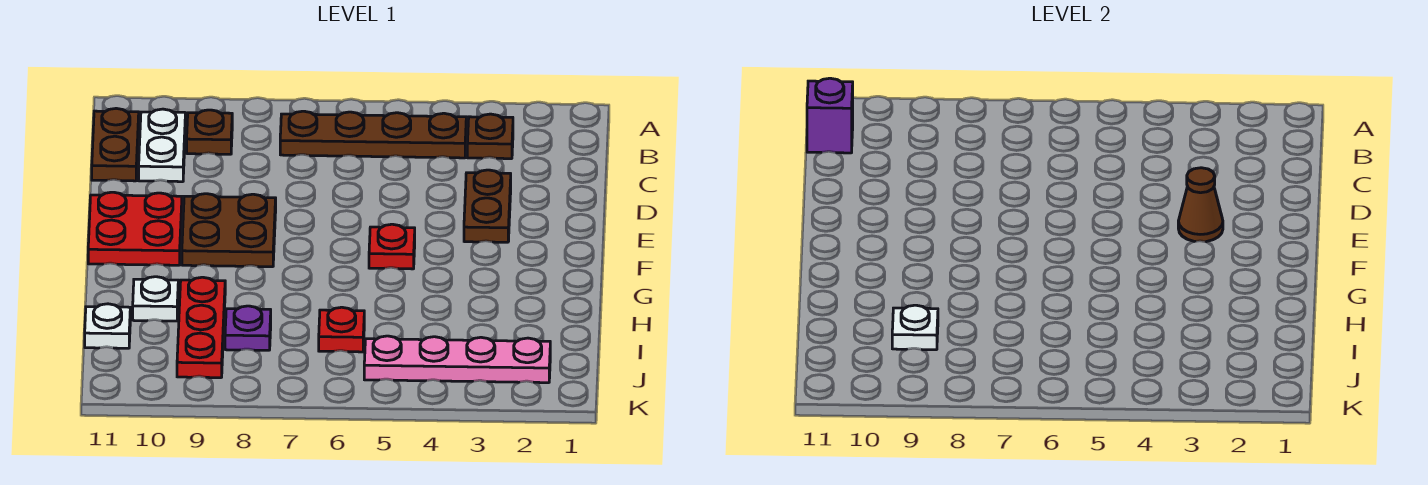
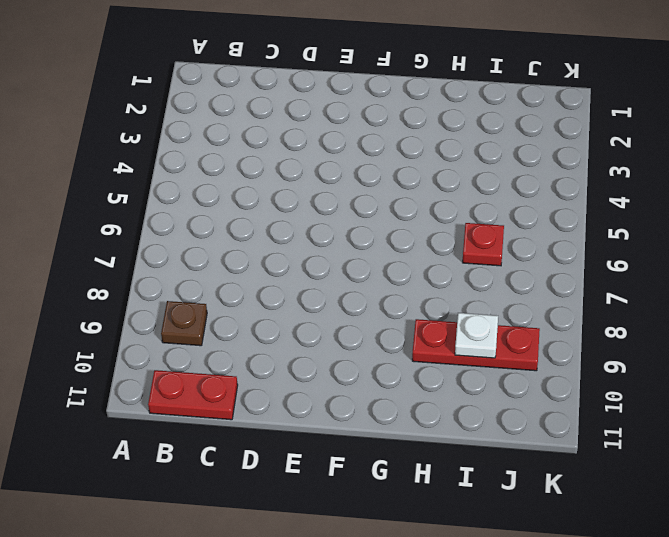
red 1x2 plate [148,370,238,420] -> brown 1x2 plate [92,108,139,181]
none -> brown 1x1 plate [467,114,513,159]
none -> brown 1x4 plate [280,111,466,158]
none -> white 1x2 plate [139,109,185,182]

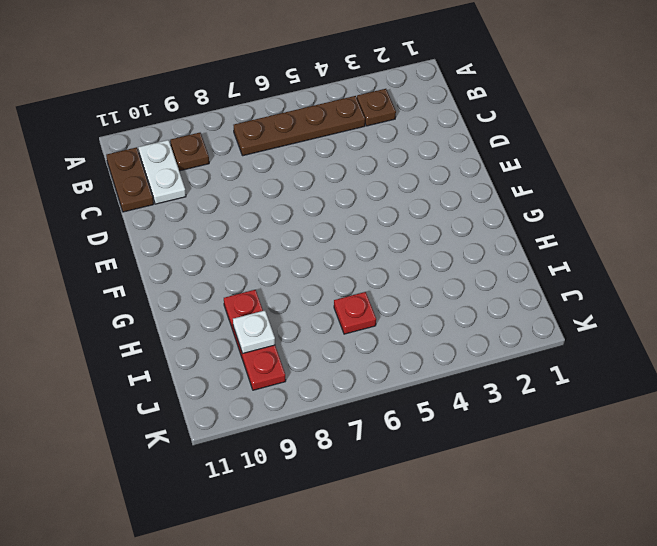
none -> brown 1x2 plate [464,170,511,242]
none -> brown 2x2 plate [182,194,276,267]
none -> red 2x2 plate [88,192,182,265]

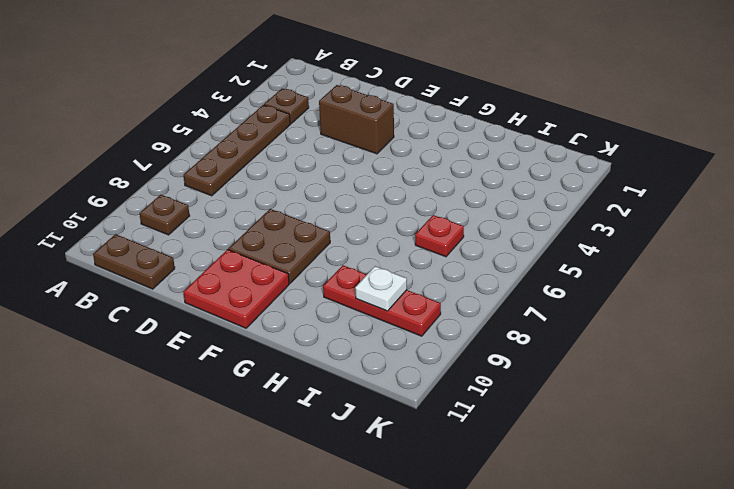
brown 1x2 brick [319,85,394,154] -> brown 1x2 plate [464,170,511,242]
none -> white 1x2 plate [139,109,185,182]
none -> red 1x1 plate [369,224,415,269]
none -> white 1x1 plate [133,277,178,321]

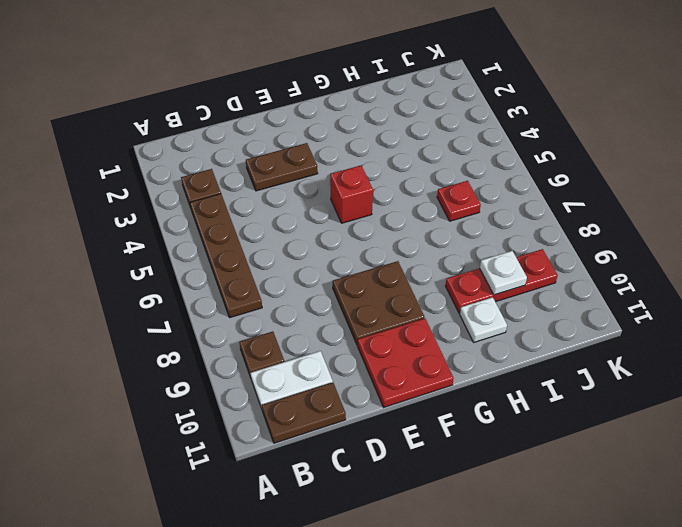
red 1x1 brick [330,165,373,223] -> red 1x1 plate [369,224,415,269]
none -> purple 1x1 plate [225,306,271,350]
none -> white 1x1 plate [85,304,130,348]
none -> pink 1x4 plate [364,336,550,383]

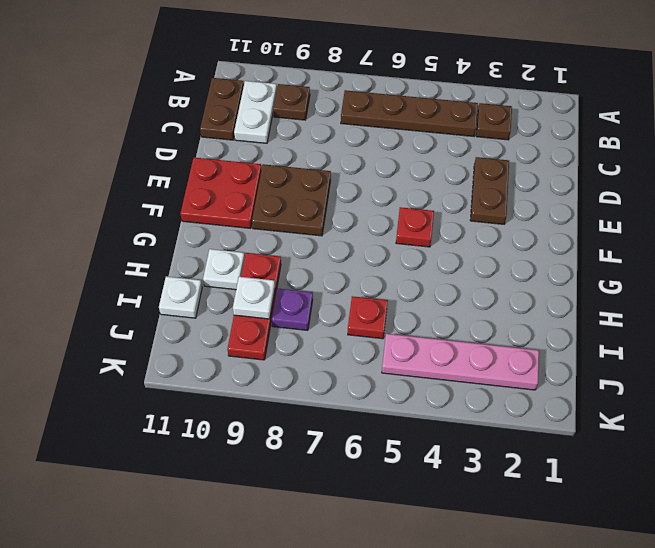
none -> purple 1x1 brick [807,78,853,153]
none -> brown 1x1 cone [1178,168,1223,242]

